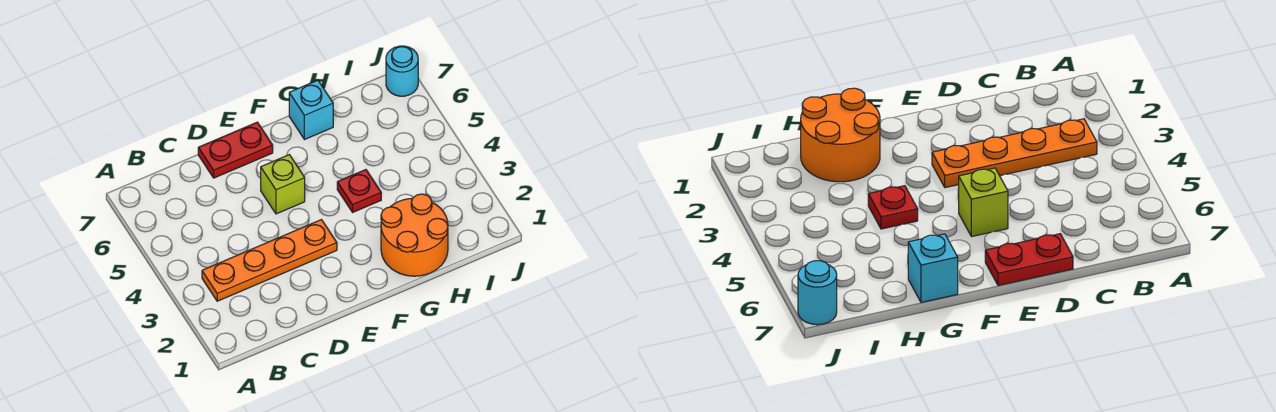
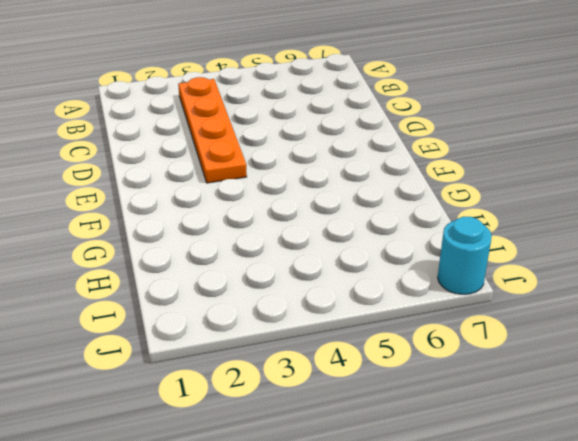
none -> red 1x2 plate [198,122,273,178]
none -> lime 1x1 brick [261,155,305,214]

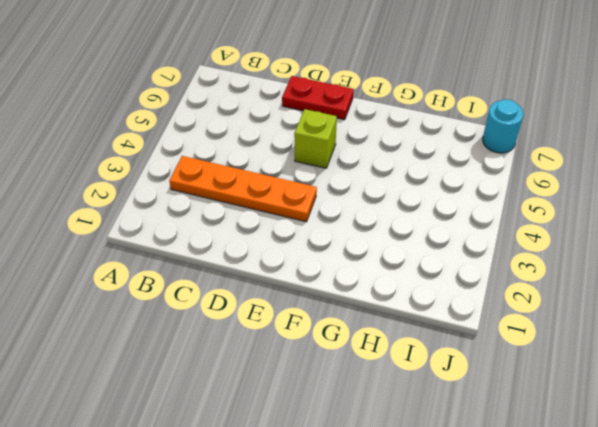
none -> orange 2x2 round brick [381,194,448,276]
none -> red 1x1 plate [337,170,381,212]

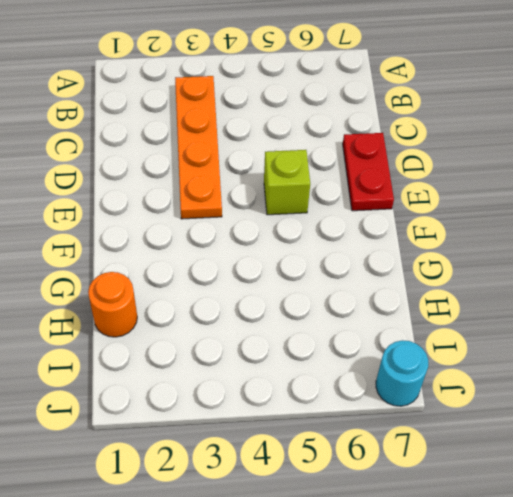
orange 1x1 round brick [88,272,137,337] -> orange 2x2 round brick [381,194,448,276]
none -> red 1x1 plate [337,170,381,212]
none -> cyan 1x1 brick [289,80,333,140]

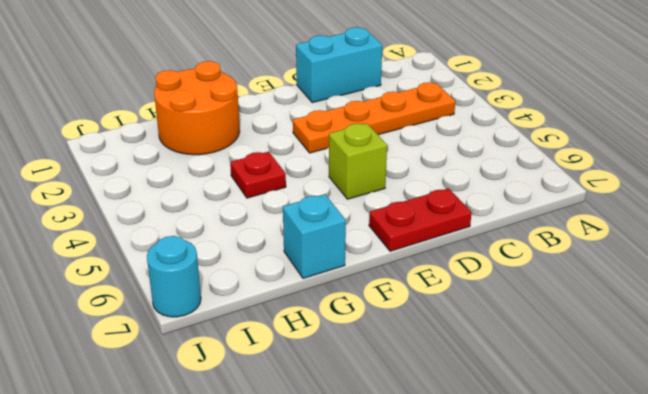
cyan 1x2 brick [296,27,382,103] -> none

